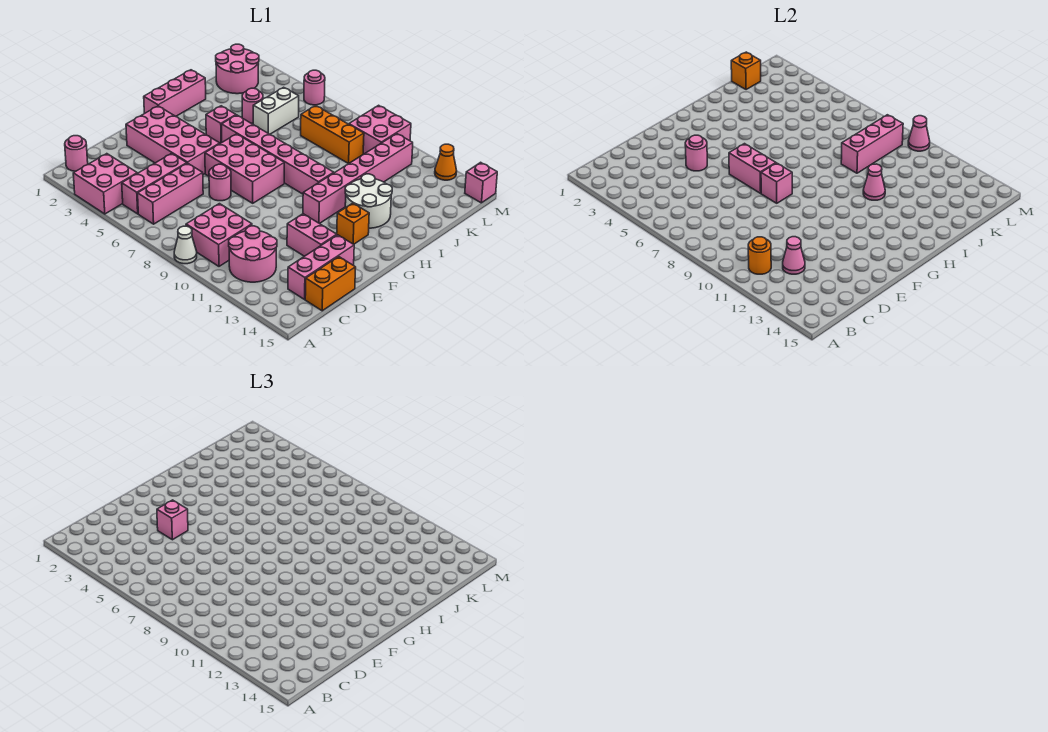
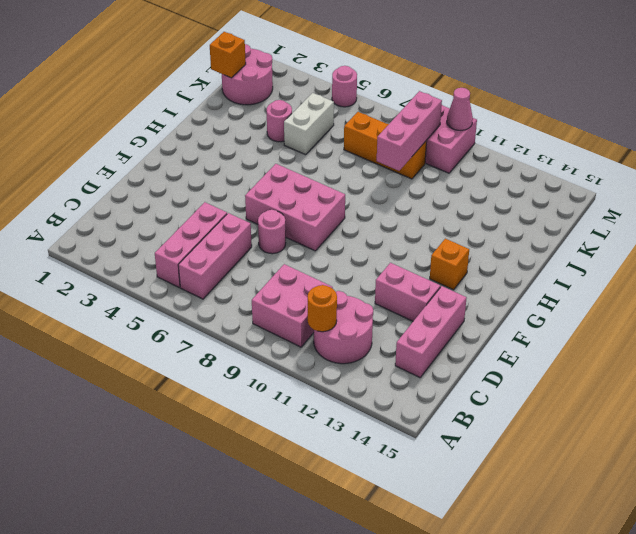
none -> pink 2x2 brick [73,154,137,214]
none -> white 1x1 cone [174,226,197,264]
none -> pink 1x1 round brick [65,136,88,171]
none -> orange 1x2 brick [305,257,356,311]

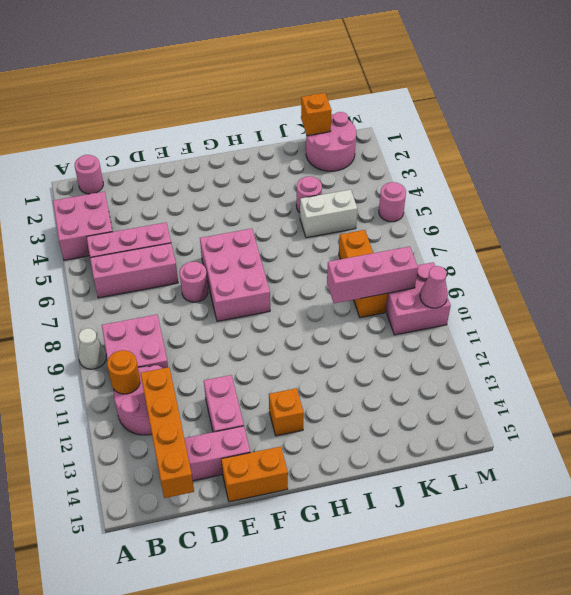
orange 1x4 brick [141,367,194,498] -> pink 1x1 cone [783,237,805,274]
orange 1x2 brick [221,446,288,502] -> orange 1x2 brick moved to [305,257,356,311]
none -> pink 2x4 brick [126,106,220,174]
none -> pink 1x3 brick [144,70,206,116]
none -> pink 1x6 brick [303,134,413,224]
none -> pink 1x1 brick [206,106,236,143]

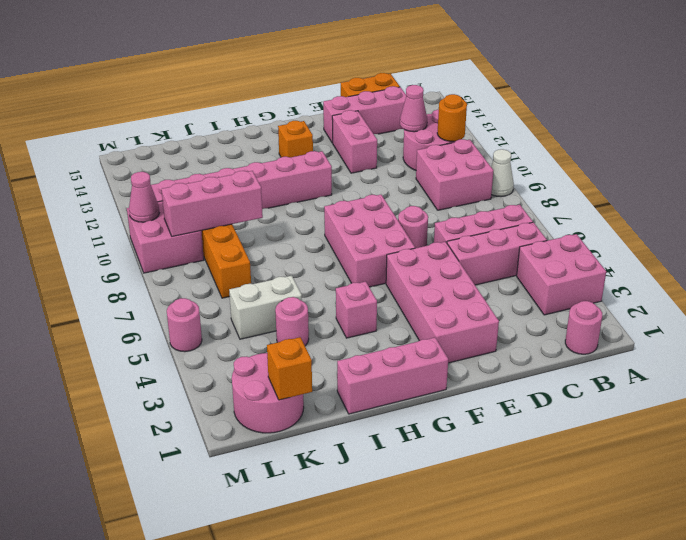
none -> pink 1x6 brick [222,115,334,194]
none -> white 2x2 round brick [345,174,392,228]
none -> orange 1x1 cone [435,144,457,180]
none -> pink 1x1 brick [465,162,497,203]

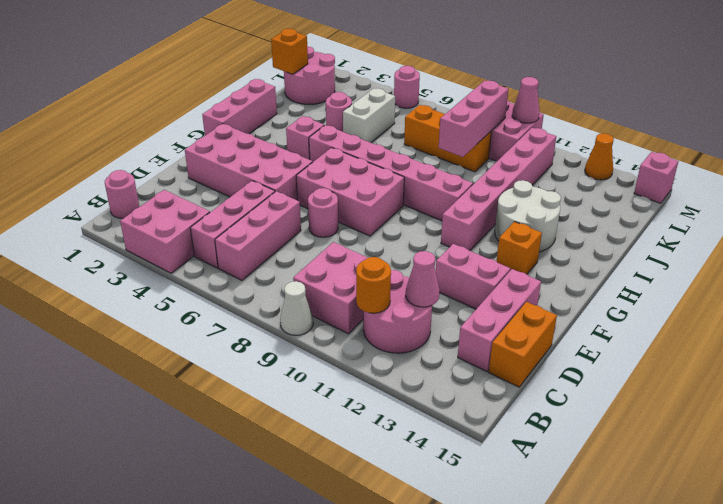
none -> pink 1x1 round brick [685,135,707,171]
none -> pink 1x2 brick [729,144,776,193]
none -> pink 1x1 brick [761,163,792,203]
none -> pink 1x1 cone [863,164,885,200]

